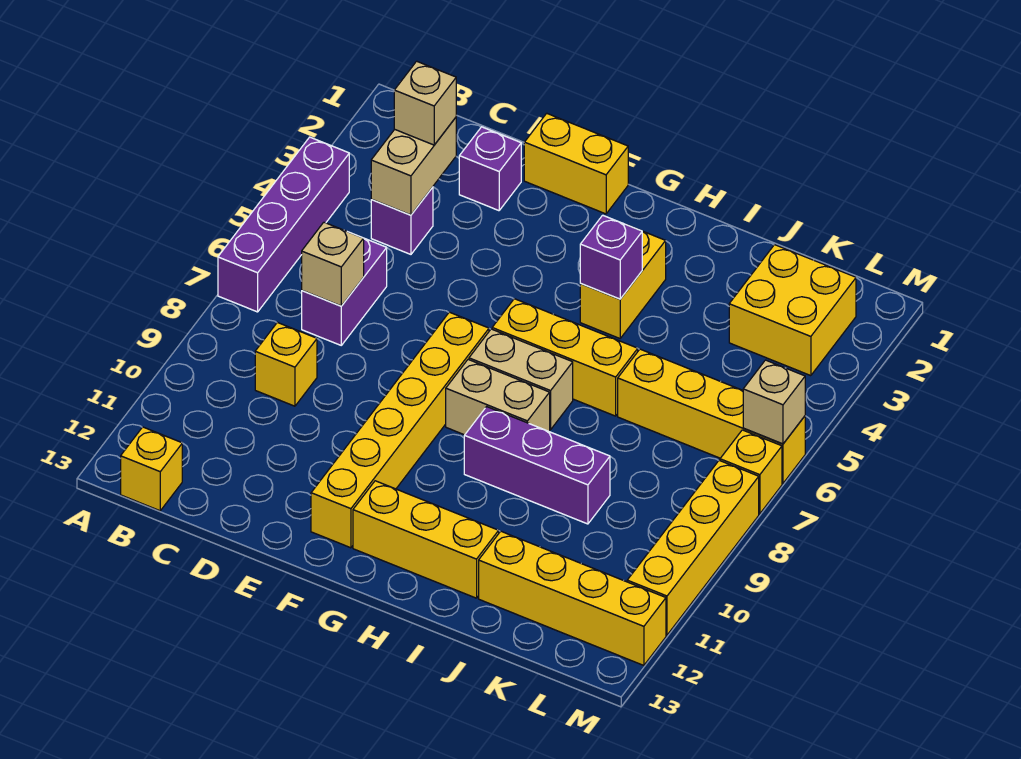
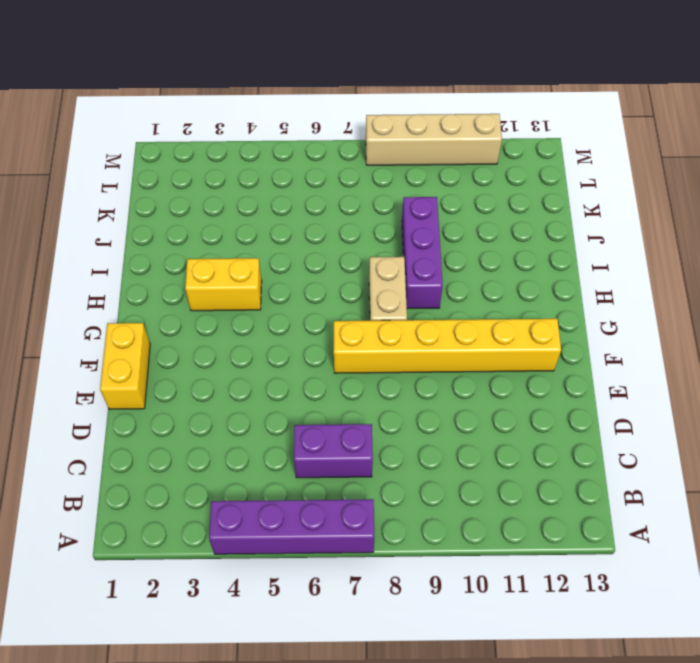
tan 1x4 brick [366,114,502,165] -> yellow 1x4 brick [627,460,759,635]
none -> yellow 1x1 brick [121,427,182,511]
none -> purple 1x1 brick [371,187,433,254]
none -> yellow 1x1 brick [255,322,317,406]

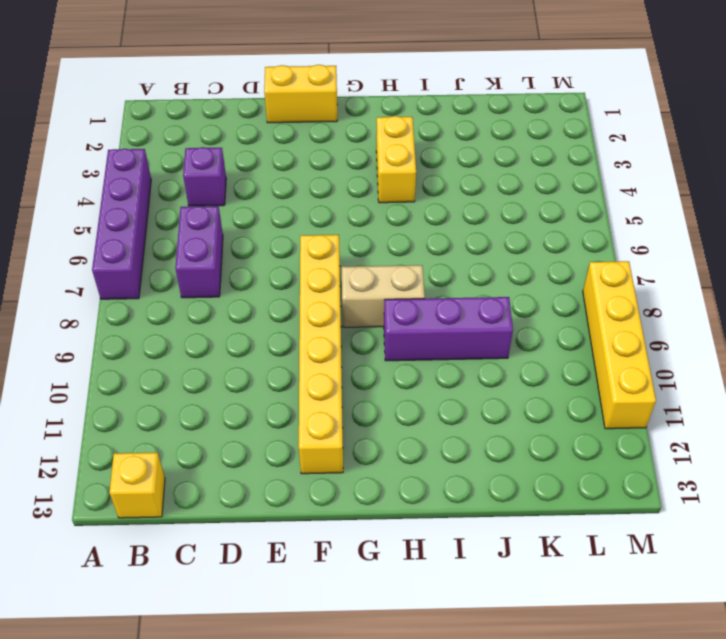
none -> yellow 1x1 brick [255,322,317,406]
none -> purple 1x1 brick [459,127,521,211]
none -> yellow 1x3 brick [492,299,638,416]

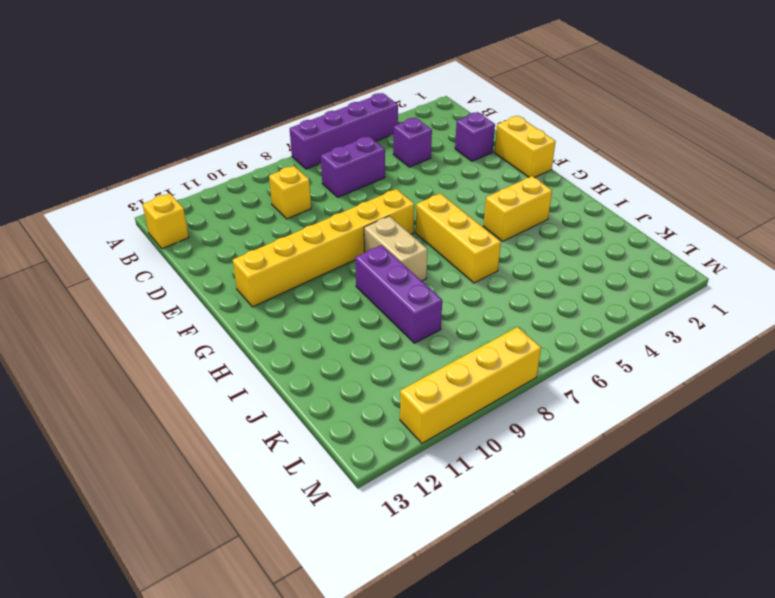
none -> tan 1x2 brick [469,329,573,430]
none -> yellow 1x3 brick [353,481,499,598]
none -> yellow 1x4 brick [618,349,805,483]

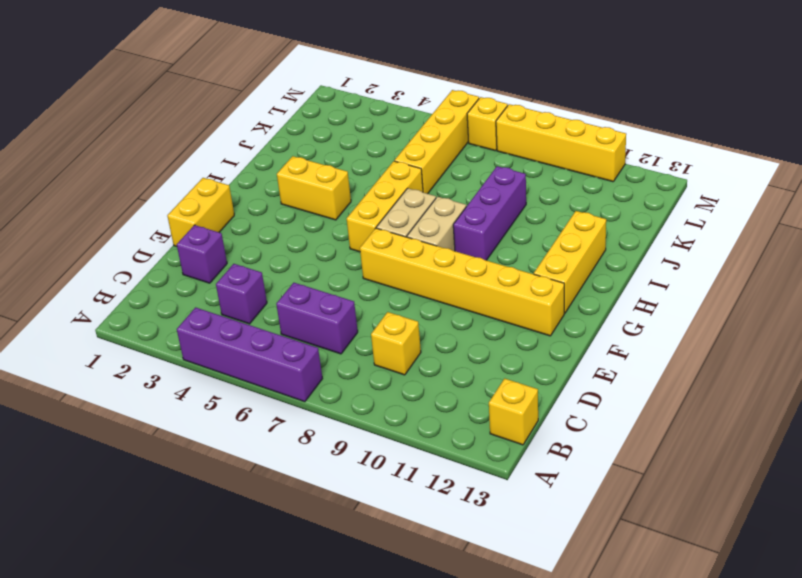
none -> yellow 1x4 brick [479,531,666,665]
none -> yellow 2x2 brick [729,245,856,376]
none -> tan 1x2 brick [371,118,456,215]

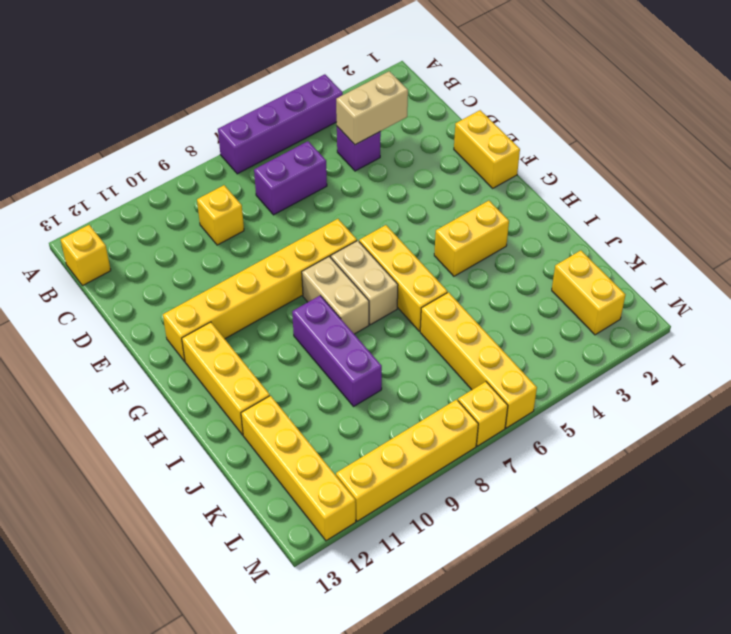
yellow 1x2 brick [552,250,625,335] -> yellow 2x2 brick [729,245,856,376]
none -> purple 1x1 brick [459,127,521,211]
none -> tan 1x1 brick [302,222,364,306]
none -> purple 1x1 brick [580,215,642,299]

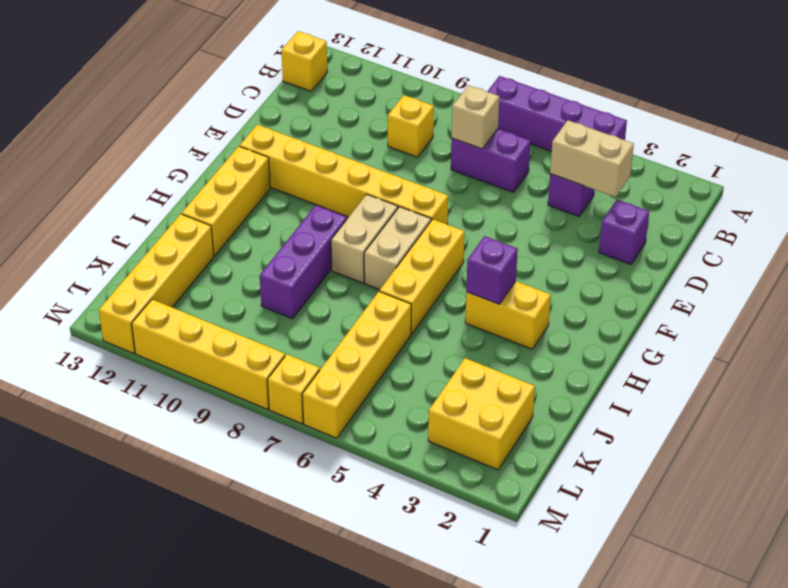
none -> yellow 1x2 brick [524,113,628,214]
none -> tan 1x1 brick [743,360,805,444]
none -> tan 1x1 brick [394,61,456,145]

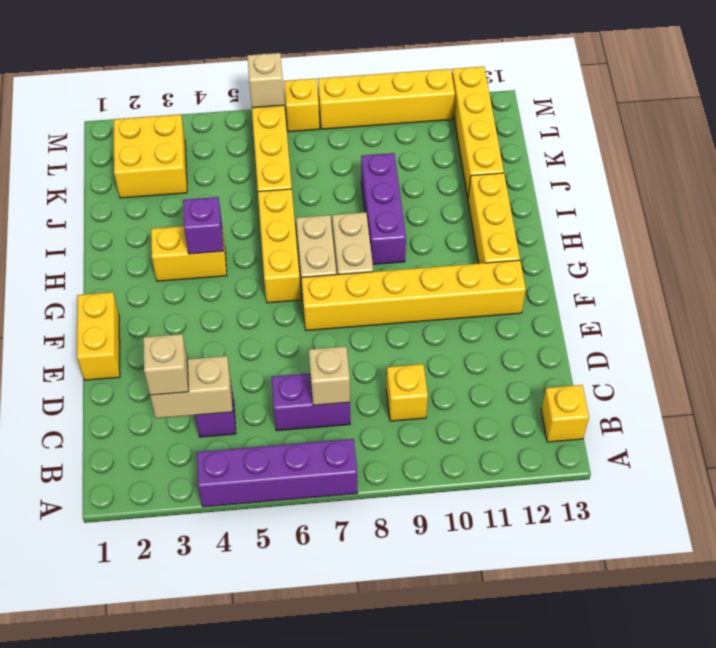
none -> purple 1x1 brick [459,127,521,211]

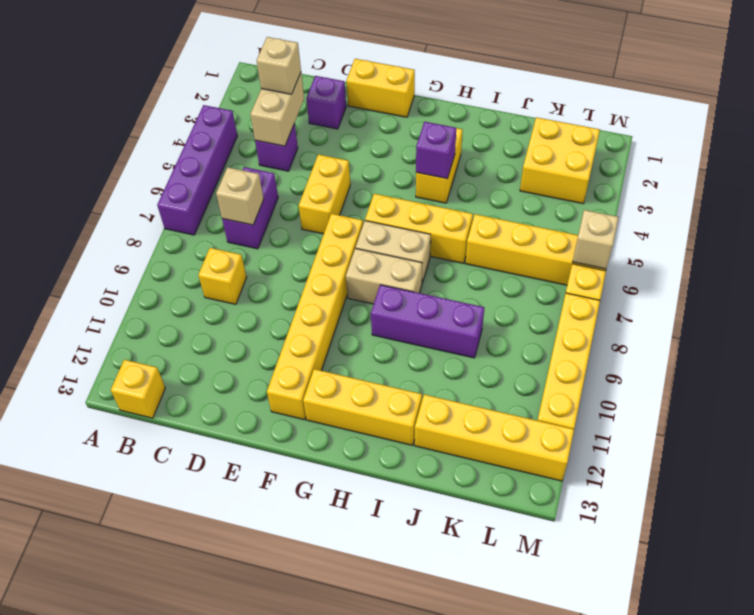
yellow 1x2 brick [299,154,350,234] -> none

